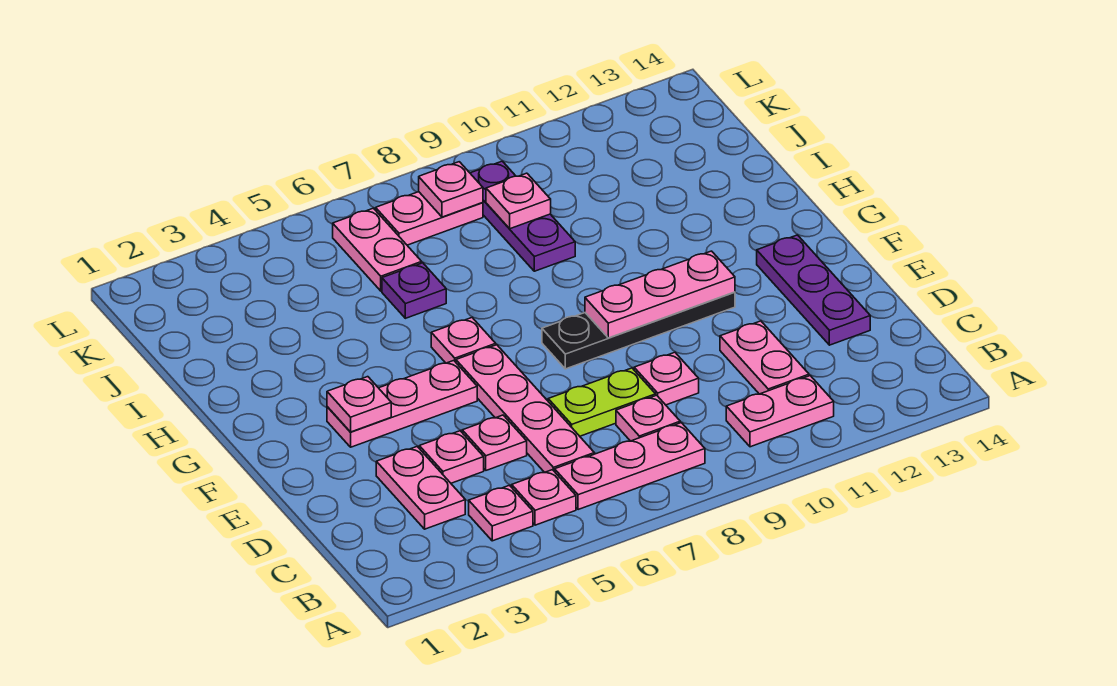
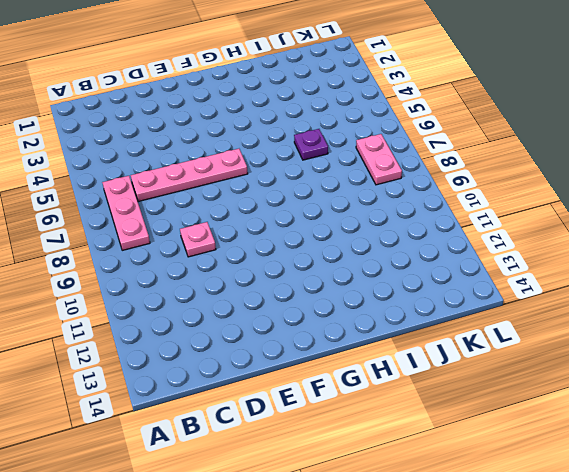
none -> pink 1x1 plate [469,485,533,541]
none -> pink 1x1 plate [512,470,576,525]
none -> pink 1x2 plate [726,376,834,447]

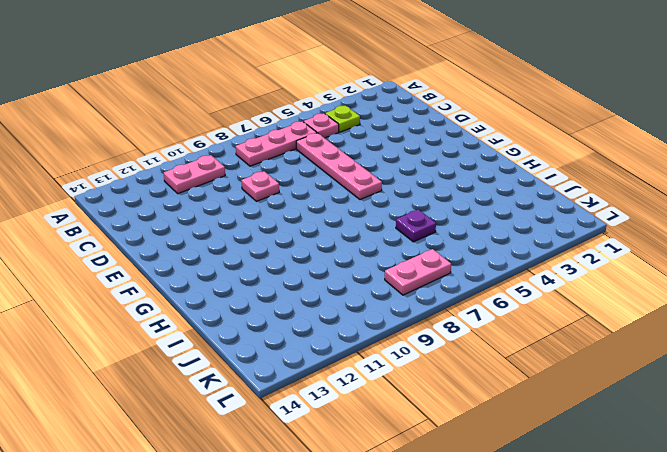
lime 1x1 plate [325,106,360,132] -> pink 1x1 plate [469,485,533,541]
none -> pink 1x2 plate [376,447,465,529]
none -> pink 1x1 plate [616,395,680,441]
none -> pink 1x2 plate [720,321,809,394]

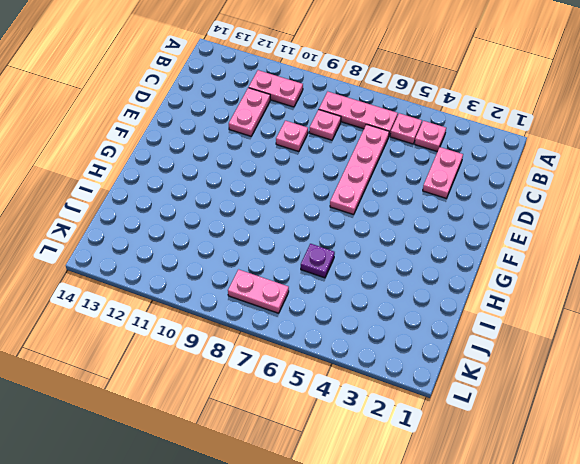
none -> pink 1x1 plate [419,431,484,483]
none -> pink 1x1 plate [462,415,527,470]
none -> lime 1x2 plate [548,368,656,436]

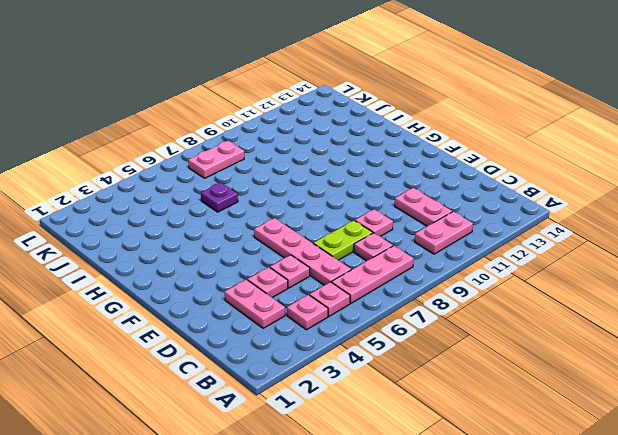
none -> purple 1x3 plate [757,235,870,345]
none -> pink 1x3 plate [327,361,477,447]
none -> black 1x4 plate [542,292,735,369]

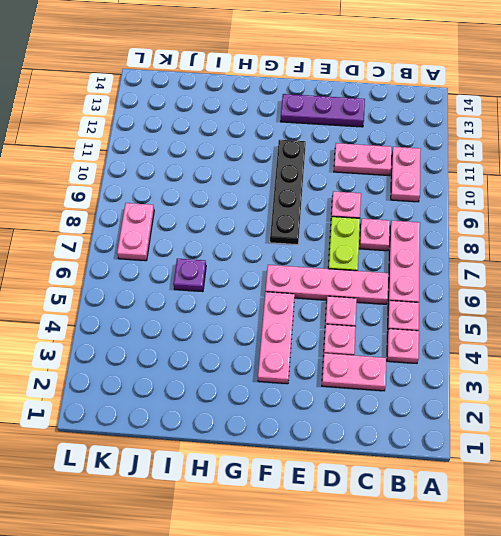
none -> pink 1x1 plate [431,318,496,363]
none -> purple 1x3 plate [470,161,575,271]
none -> pink 1x2 plate [333,208,422,291]

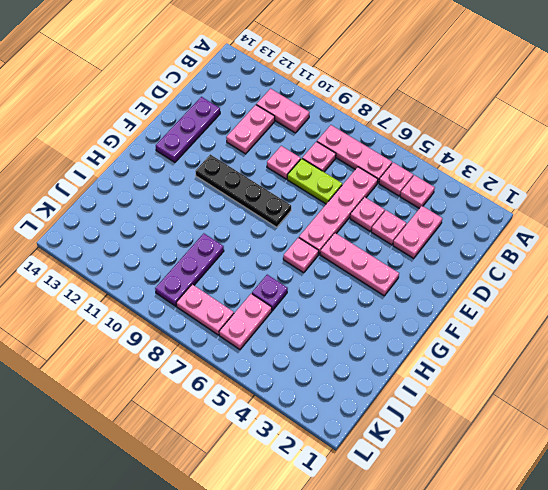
none -> pink 1x1 plate [327,377,391,432]
none -> pink 1x3 plate [585,251,735,338]
none -> pink 1x1 plate [486,173,551,229]

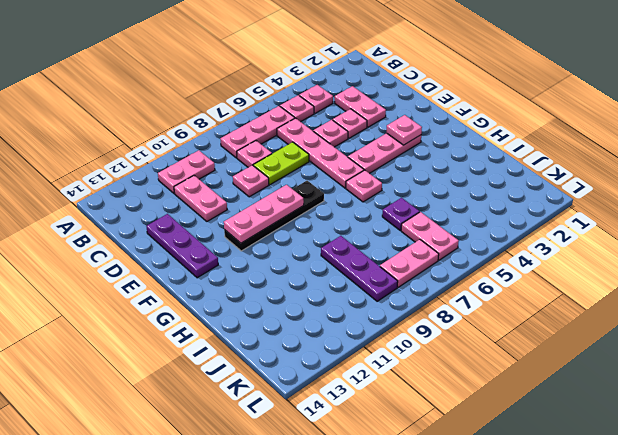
none -> pink 1x1 plate [486,173,551,229]
none -> pink 1x1 plate [419,162,483,217]

